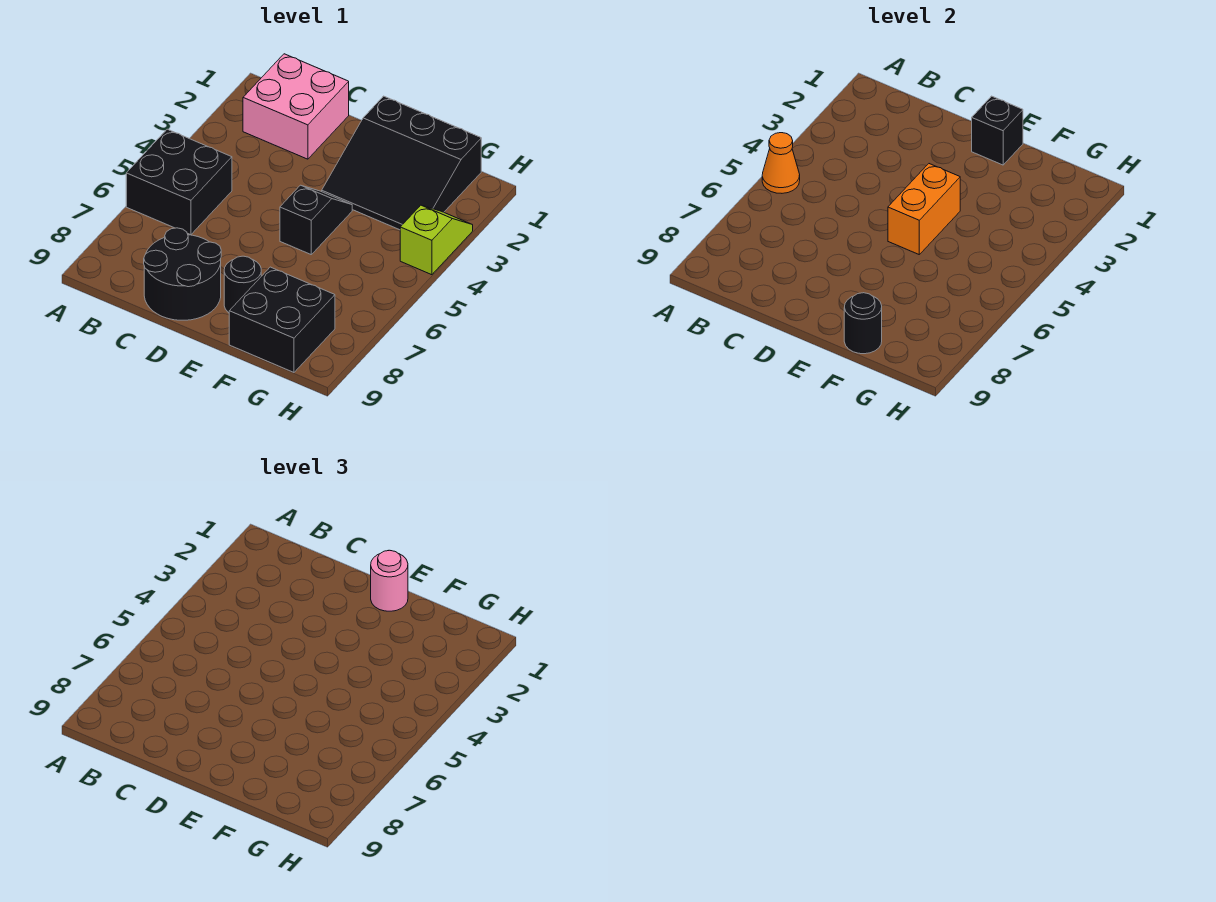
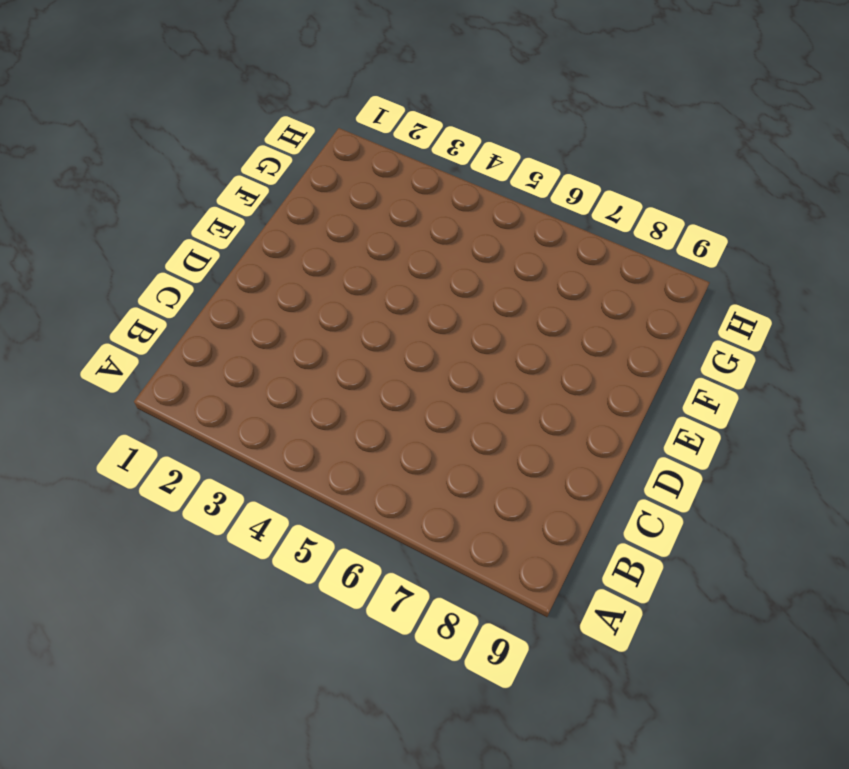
none -> black 2x2 brick [126,129,232,235]
none -> pink 2x2 brick [243,54,349,159]
none -> black 2x2 round brick [144,228,221,320]

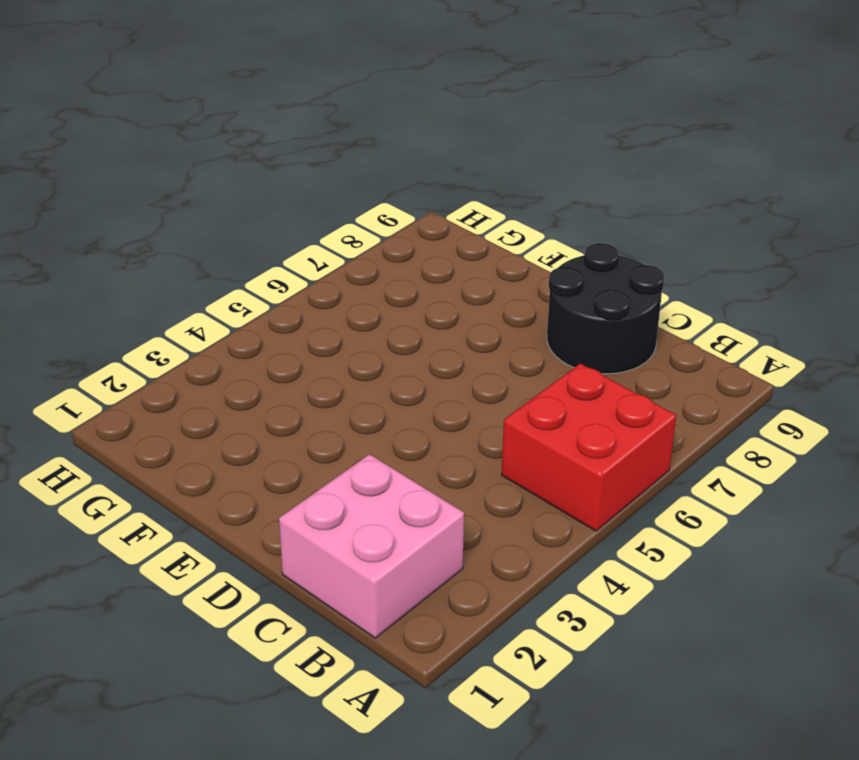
red 2x2 brick [502,364,676,531] -> black 2x2 brick [126,129,232,235]
none -> black 3x3 slope [322,96,481,230]
none -> black 1x2 slope [280,185,352,254]
none -> black 1x1 round brick [224,256,261,313]

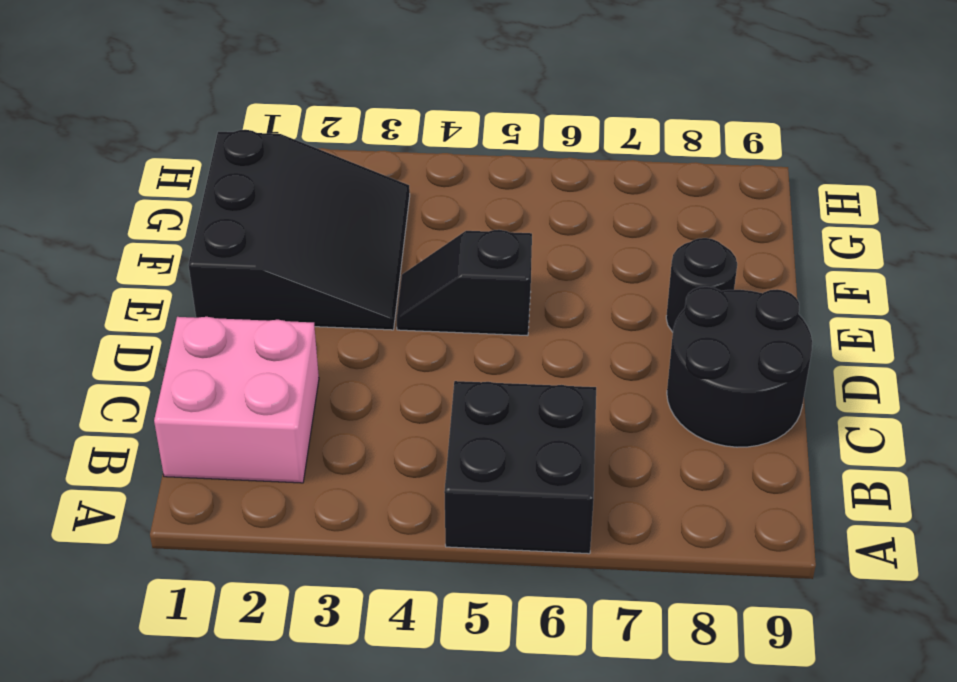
none -> black 2x2 brick [229,267,335,372]
none -> lime 1x2 slope [400,205,473,275]
none -> orange 1x1 cone [762,133,800,193]

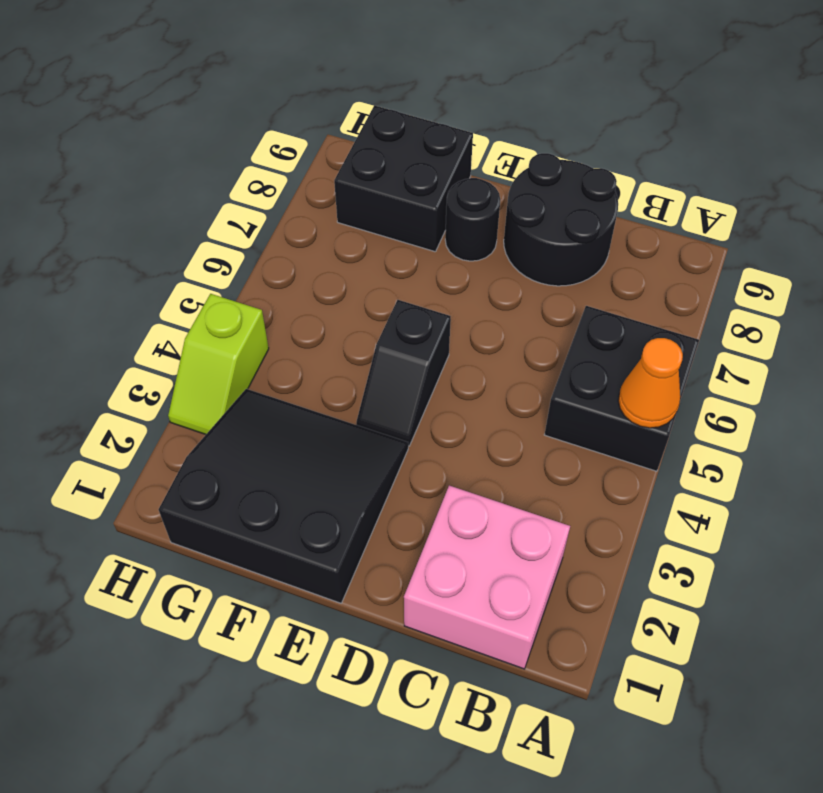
none -> black 1x1 brick [972,96,1023,165]
none -> orange 1x2 brick [888,164,960,254]
none -> black 1x1 round brick [844,293,882,354]

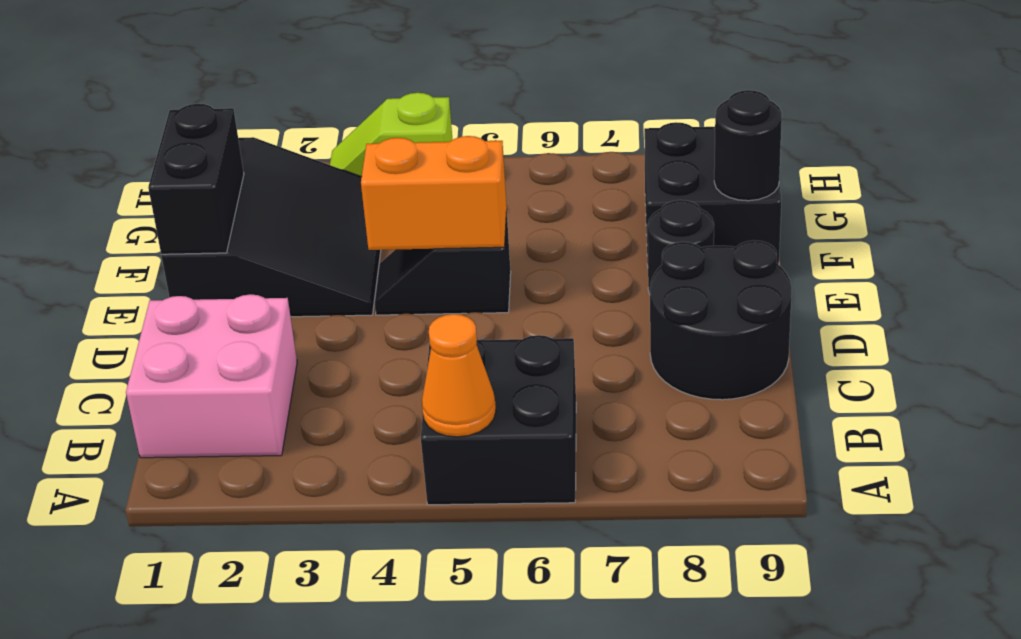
black 1x2 brick [148,104,244,254] -> black 1x1 brick [972,96,1023,165]
none -> pink 1x1 round brick [371,550,408,611]

